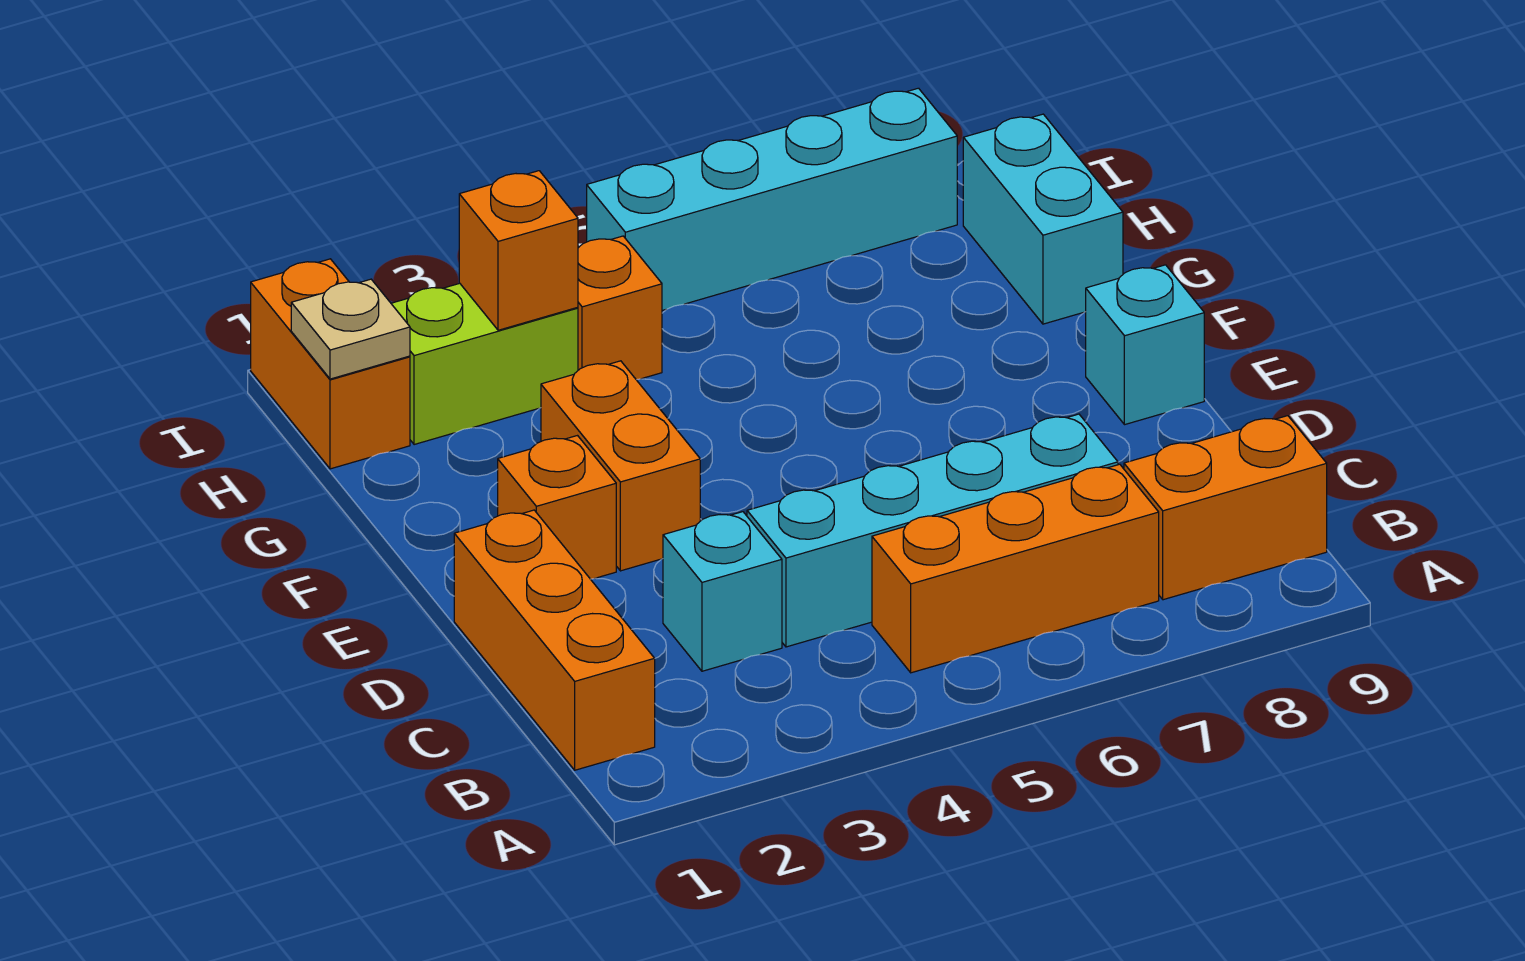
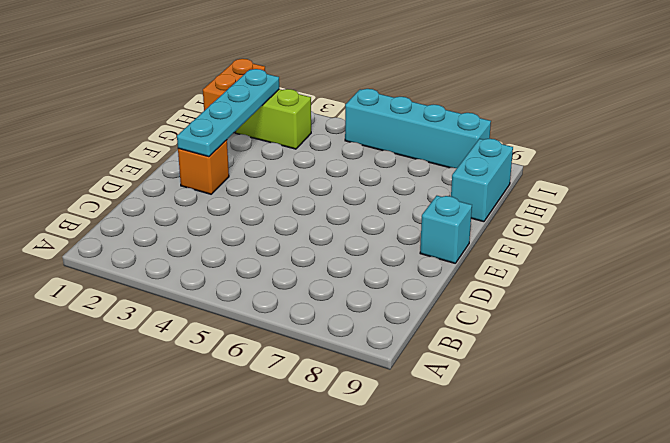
cyan 1x4 plate [177,69,279,157] -> none
none -> orange 1x3 brick [454,510,655,770]
none -> orange 1x3 brick [872,464,1159,673]
none -> orange 1x2 brick [1124,416,1327,600]

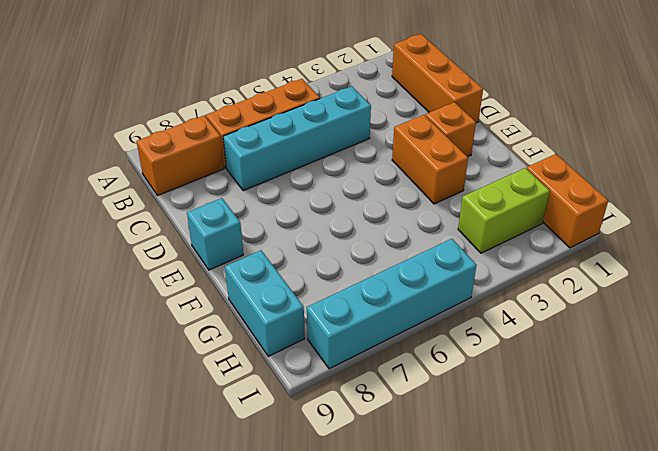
none -> cyan 1x1 brick [663,512,782,671]
none -> orange 1x1 brick [578,236,662,380]
none -> tan 1x1 plate [291,279,410,379]

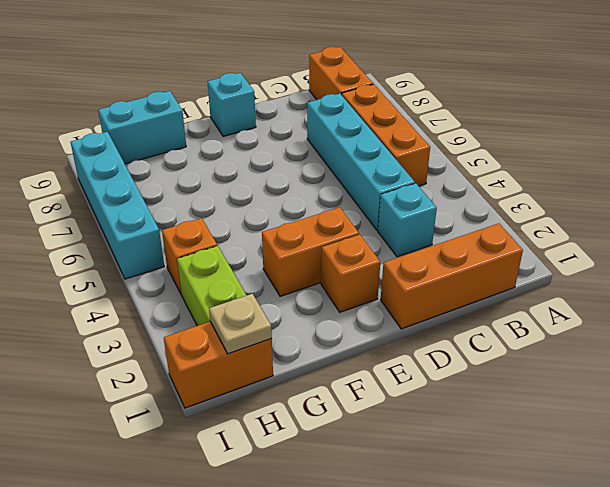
none -> orange 1x1 brick [459,171,578,330]

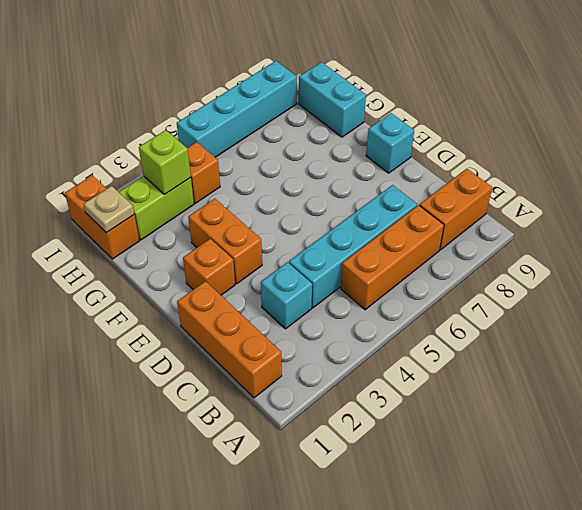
lime 1x1 brick [139,130,191,194] -> orange 1x1 brick [459,171,578,330]

